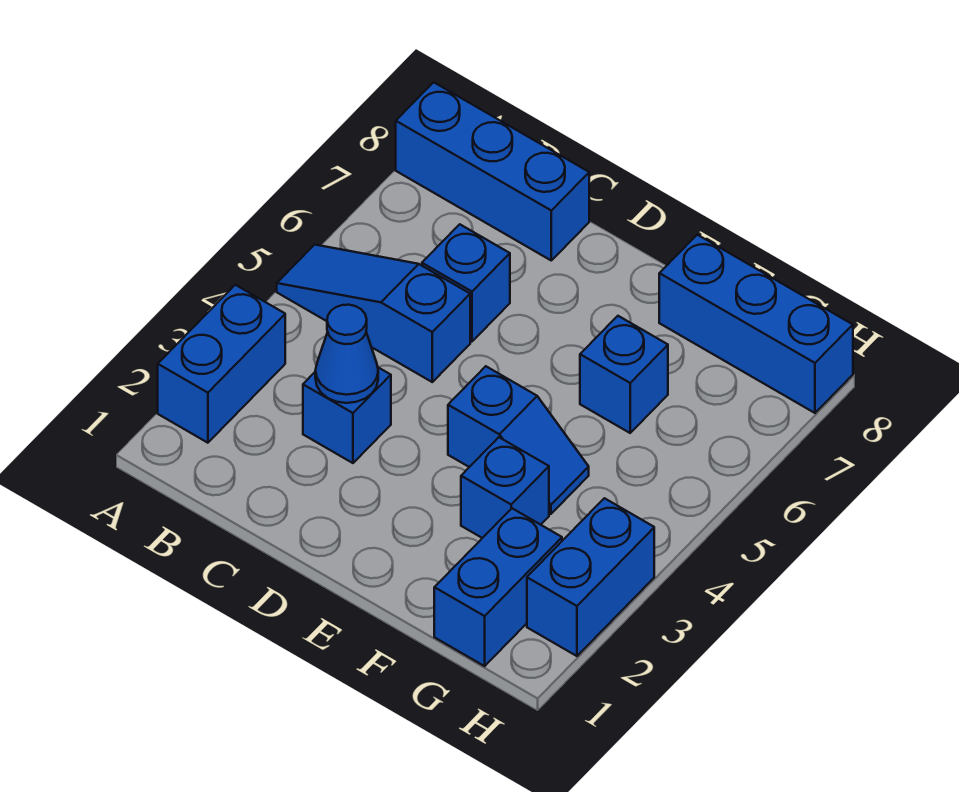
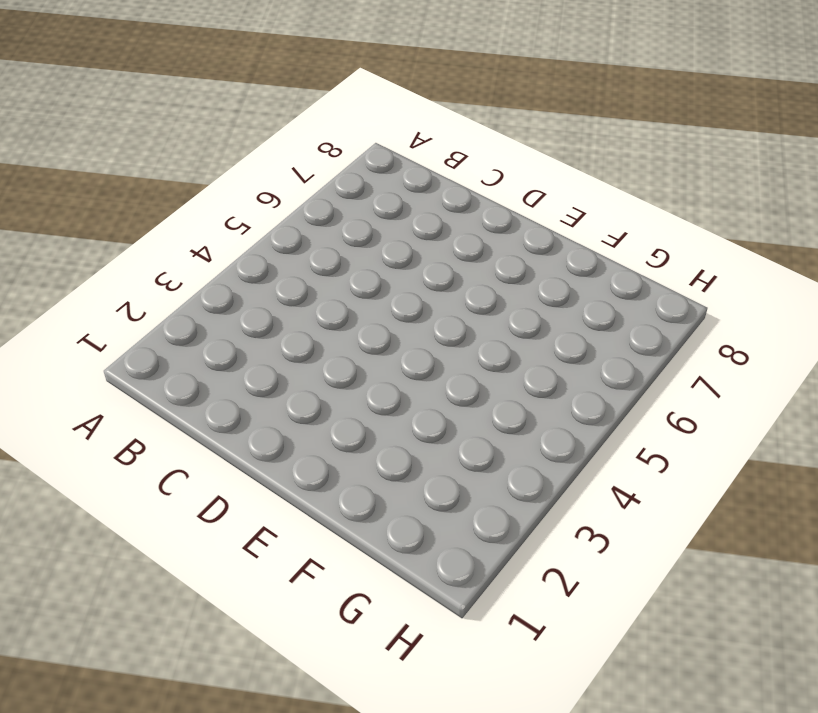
none -> blue 1x2 brick [158,285,285,443]
none -> blue 1x3 slope [277,245,470,382]
none -> blue 1x3 brick [396,82,589,260]

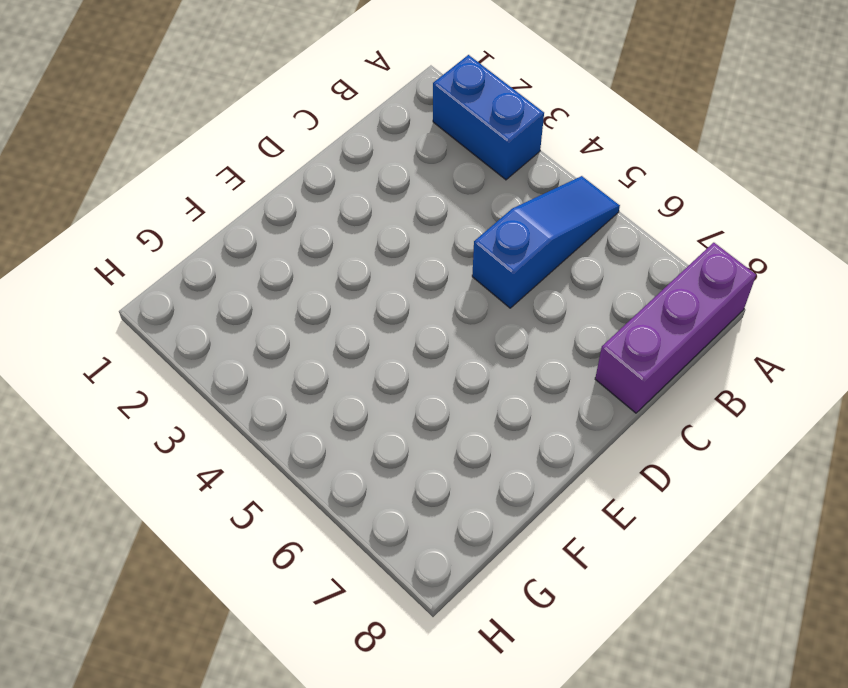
purple 1x3 brick [595,243,756,413] -> blue 1x3 brick [396,82,589,260]
none -> blue 1x1 brick [303,368,391,463]
none -> blue 1x1 brick [422,224,510,342]
none -> blue 1x2 slope [448,366,589,514]

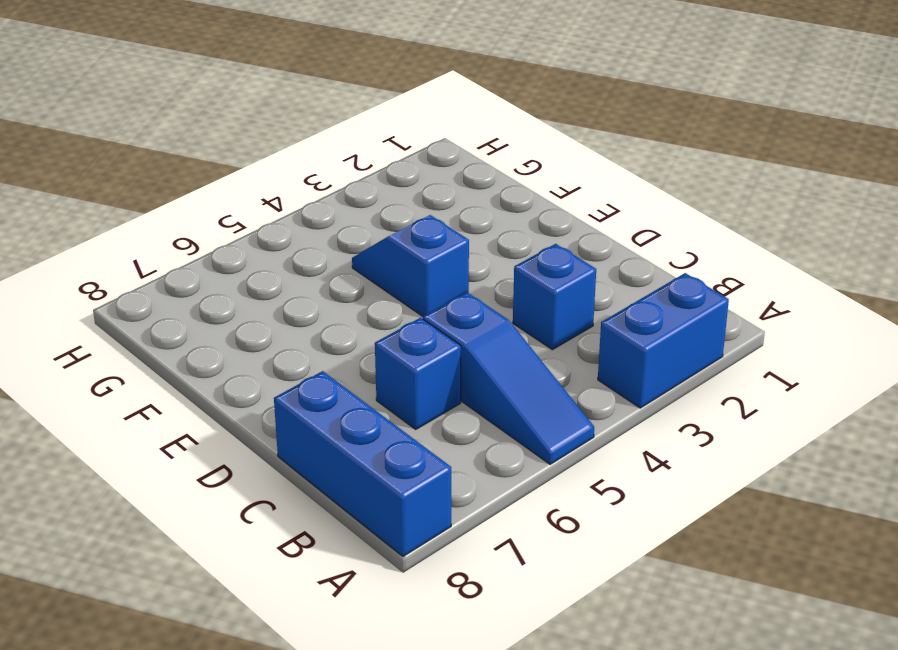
none -> blue 1x1 brick [461,437,549,538]
none -> blue 1x1 brick [580,316,668,433]
none -> blue 1x3 brick [659,235,853,413]

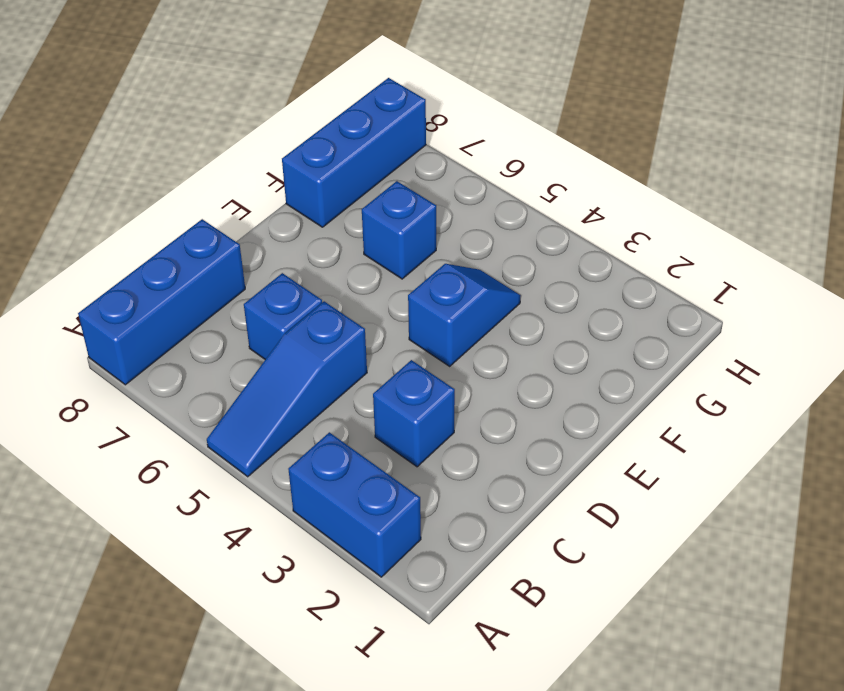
none -> blue 1x1 brick [461,437,549,538]
none -> blue 1x2 brick [434,508,562,666]
none -> blue 1x2 brick [527,498,654,656]

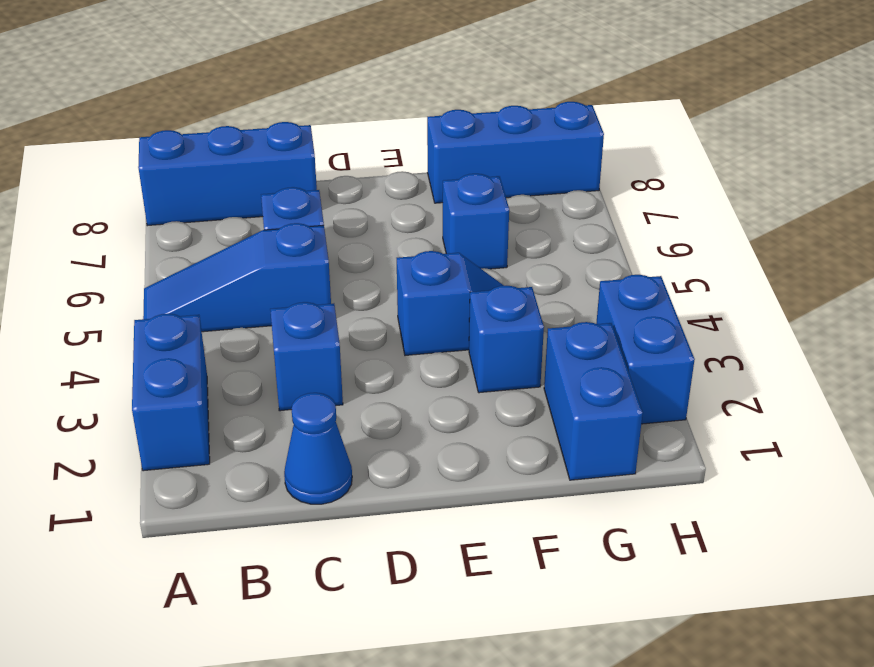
blue 1x1 cone [284,393,352,504] -> blue 1x1 cone moved to [315,305,378,403]

